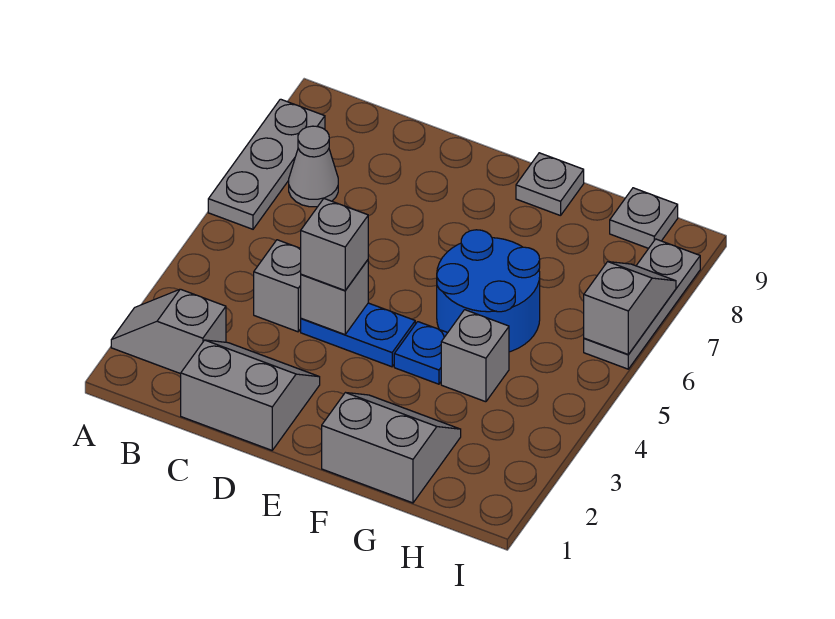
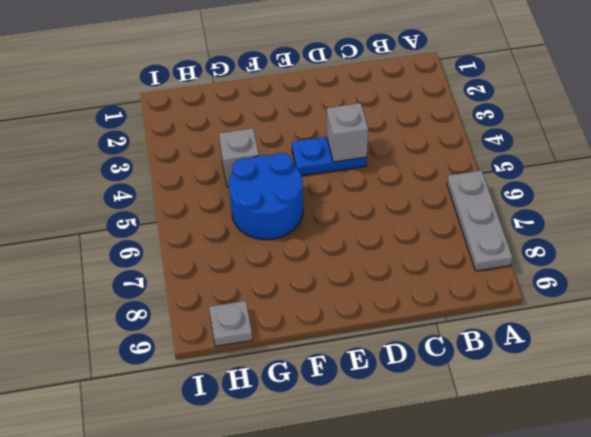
none -> grey 1x2 slope [111,289,226,374]
none -> grey 1x1 cone [289,126,338,207]
none -> grey 2x2 slope [181,340,320,450]

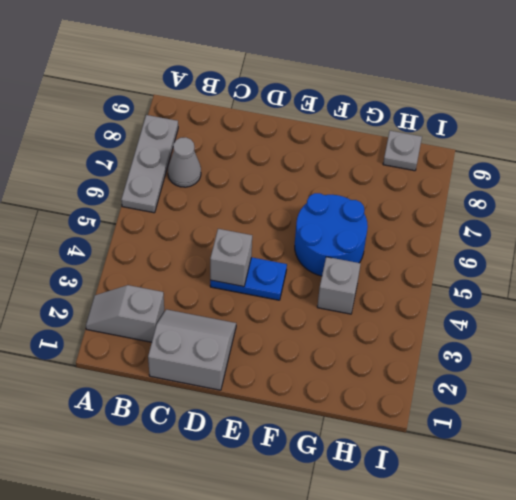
none -> grey 1x1 brick [254,240,301,332]
none -> grey 2x2 slope [322,393,461,503]
none -> blue 1x1 plate [394,322,447,384]

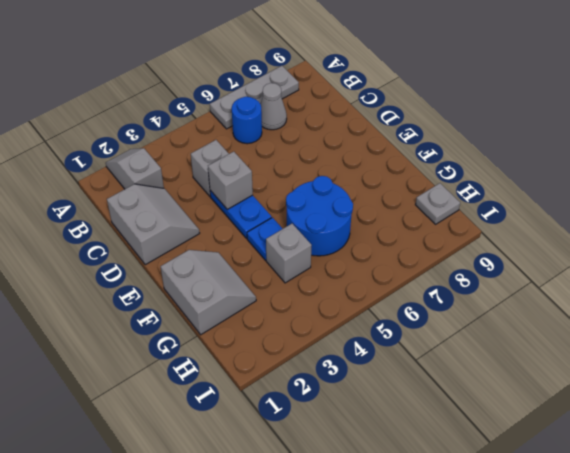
blue 1x1 round brick [232,97,262,144] -> none
none -> grey 1x1 plate [516,153,584,216]
none -> grey 1x3 plate [584,239,700,369]
none -> grey 1x2 slope [584,262,676,354]

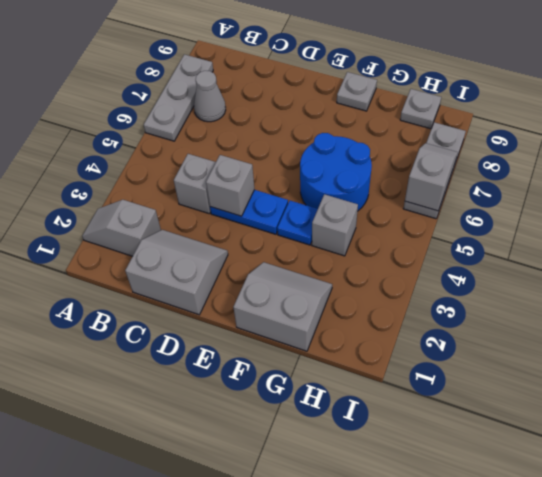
none -> grey 1x1 brick [301,199,368,290]

